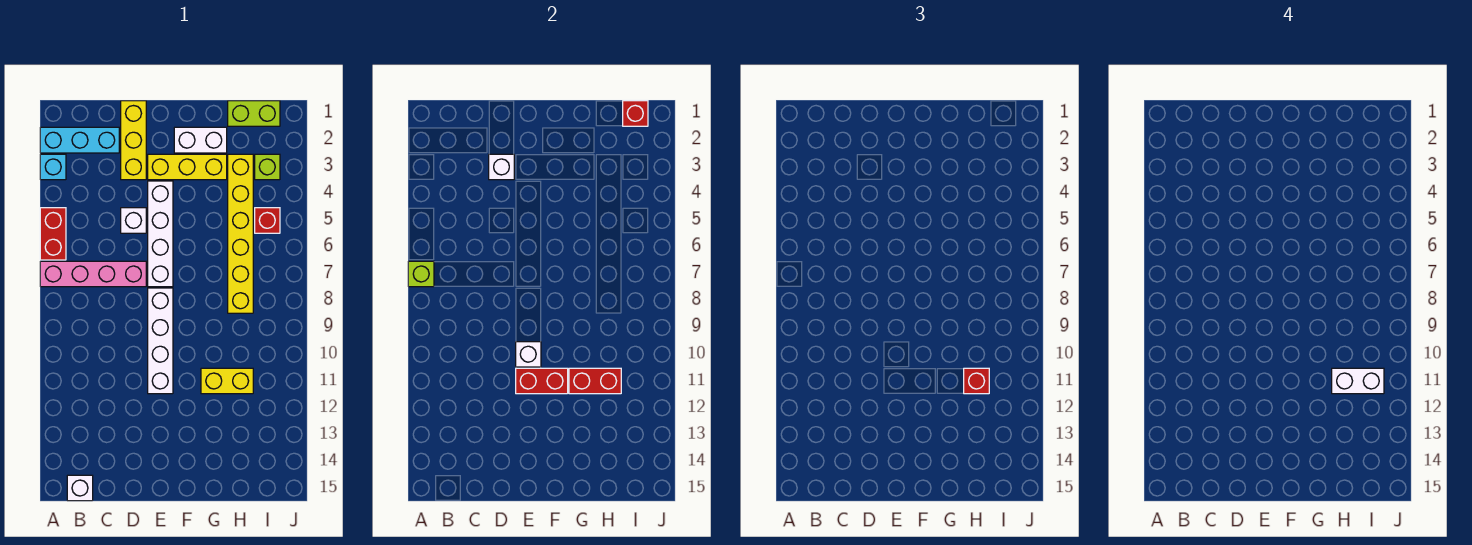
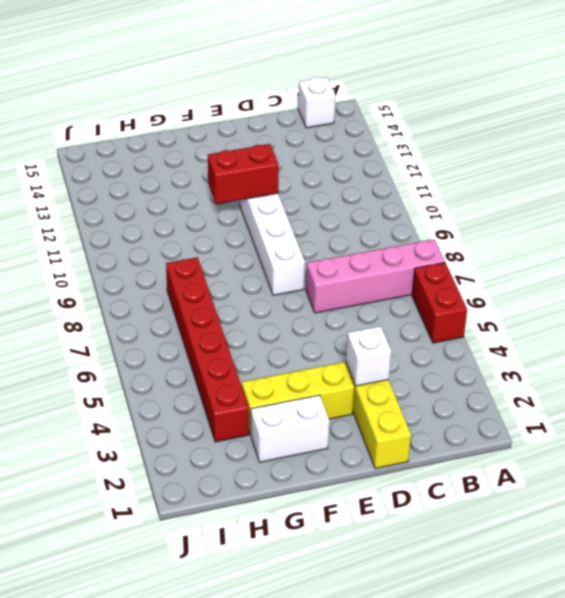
red 1x6 brick [166,257,249,442] -> yellow 1x6 brick [228,154,253,313]
none -> cyan 1x3 brick [40,127,119,153]
none -> cyan 1x1 brick [40,154,66,180]
none -> white 1x1 brick [121,208,146,233]

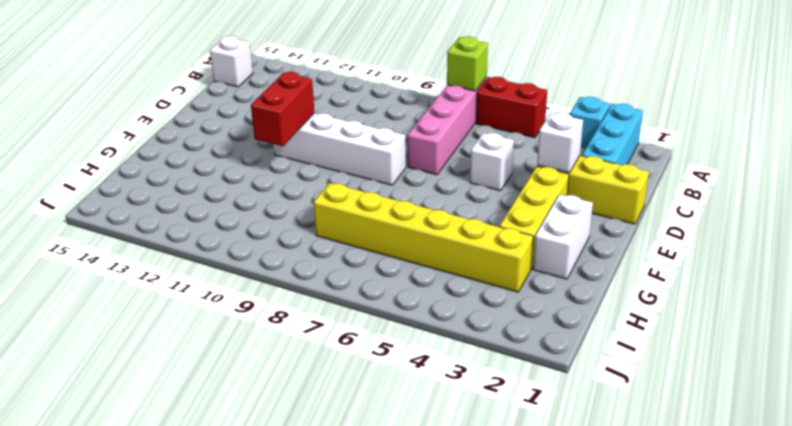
none -> white 1x4 brick [148,181,173,287]
none -> yellow 1x2 brick [201,368,253,394]
none -> lime 1x2 brick [228,101,280,126]

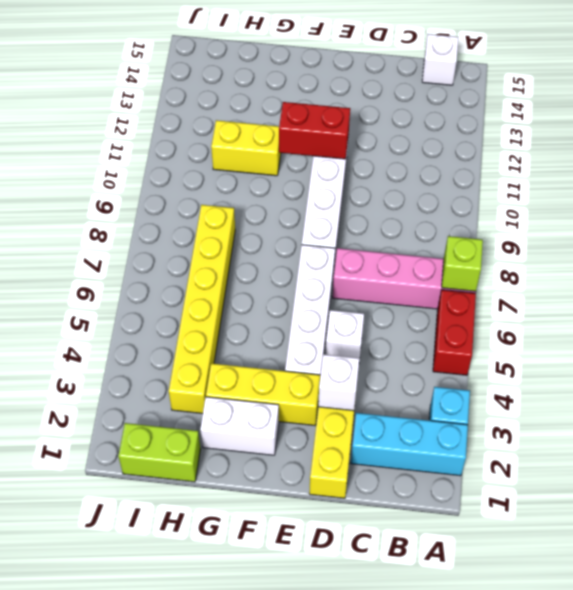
none -> lime 1x1 brick [255,154,280,180]
none -> red 1x1 brick [255,208,280,233]
none -> white 1x1 brick [516,342,541,367]

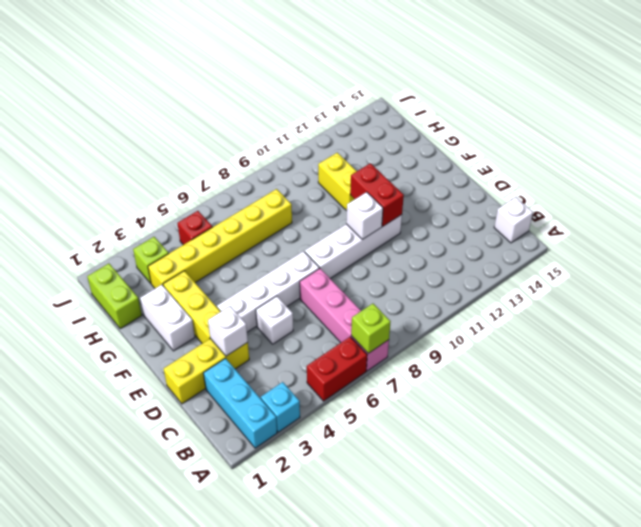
none -> red 1x2 brick [569,368,621,394]
none -> red 1x1 brick [623,101,648,126]
none -> red 1x1 brick [964,368,989,394]

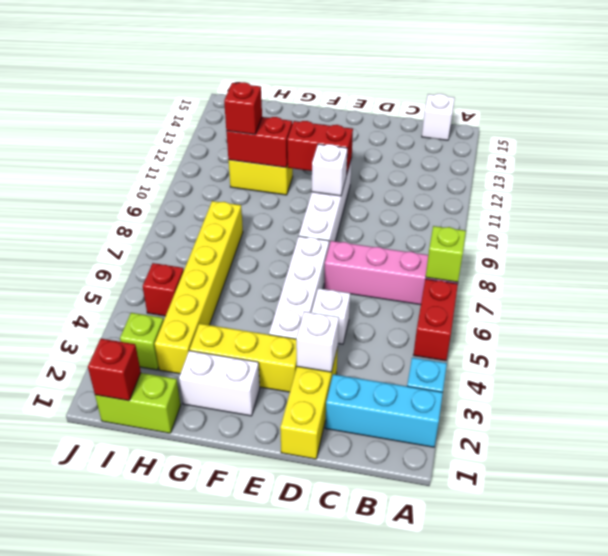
none -> white 1x2 brick [1332,368,1384,394]

